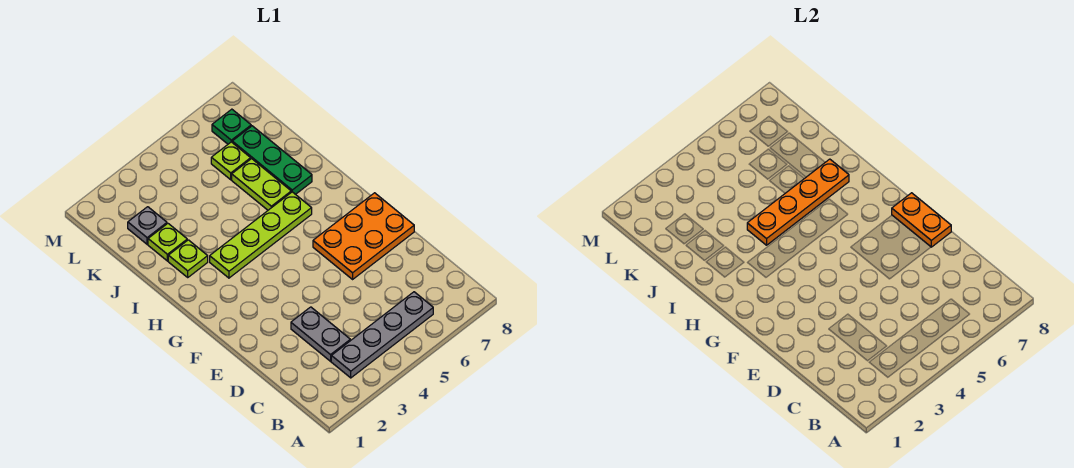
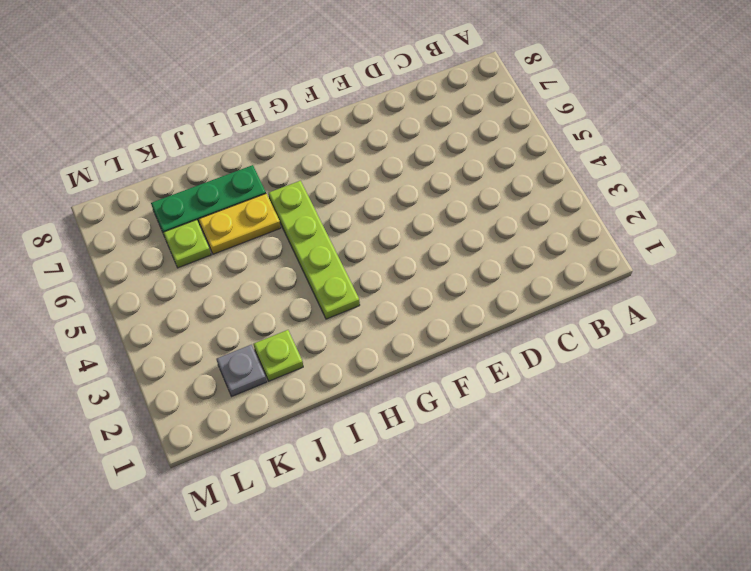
yellow 1x2 plate [199,194,281,254] -> lime 1x2 plate [232,159,291,210]
none -> grey 1x4 plate [331,292,433,378]
none -> grey 1x2 plate [291,307,350,361]
none -> orange 2x3 plate [313,193,414,279]

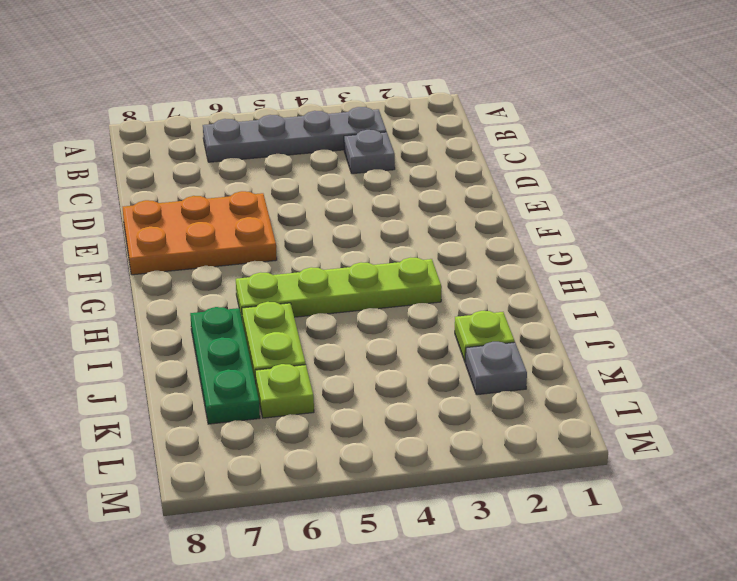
grey 1x1 plate [344,130,395,174] -> grey 1x2 plate [291,307,350,361]
none -> lime 1x1 plate [168,240,208,277]
none -> green 1x1 plate [212,109,251,144]
none -> orange 1x2 plate [892,193,951,247]

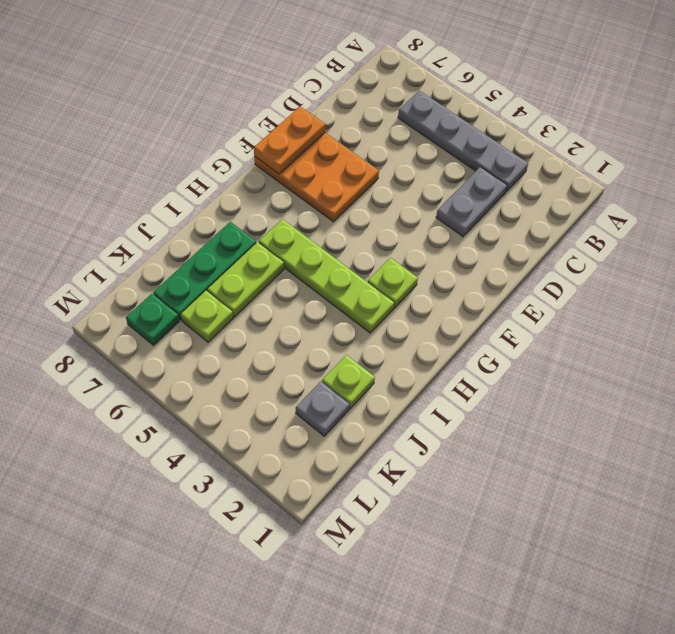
lime 1x1 plate [368,258,418,308] -> lime 1x1 plate moved to [168,240,208,277]
none -> orange 1x4 plate [747,159,849,245]

